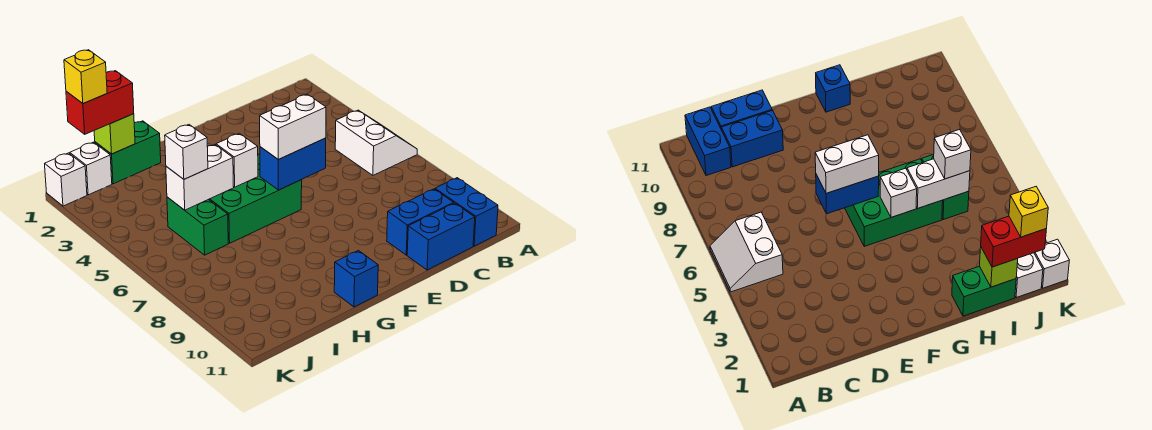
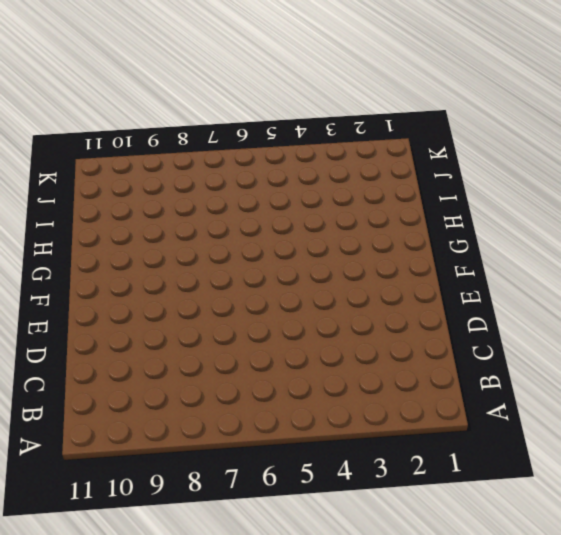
none -> white 2x2 slope [335,110,417,175]
none -> blue 1x2 brick [435,178,498,246]
none -> blue 1x2 brick [387,189,454,255]

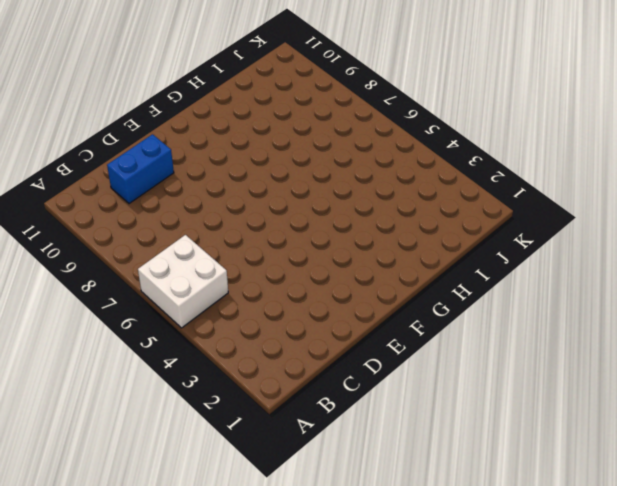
white 2x2 brick [138,235,228,328] -> white 2x2 slope [335,110,417,175]
none -> blue 1x2 brick [435,178,498,246]
none -> blue 1x2 brick [407,203,475,270]
none -> green 2x3 brick [209,154,302,243]

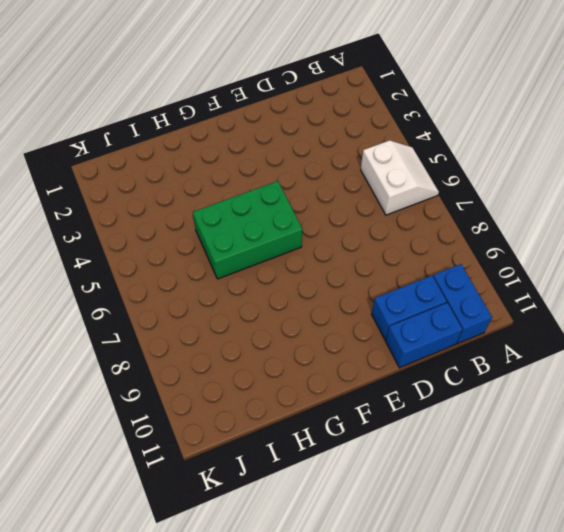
none -> blue 1x1 brick [334,251,378,307]
none -> green 1x2 brick [95,121,161,184]
none -> green 1x2 brick [167,197,228,255]

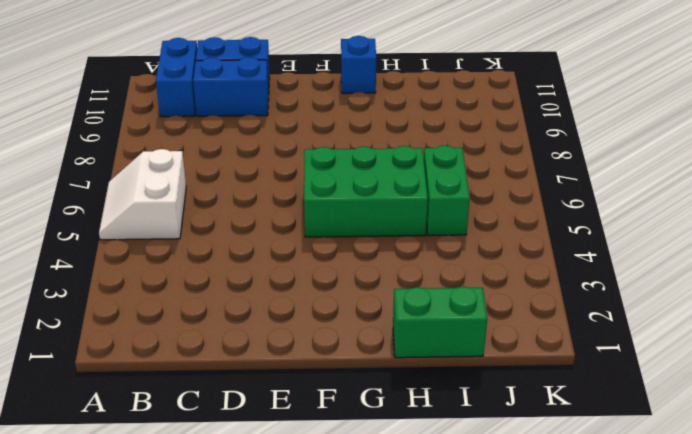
none -> white 1x1 brick [70,142,112,195]
none -> white 1x1 brick [45,153,87,206]
none -> blue 1x2 brick [260,138,326,190]

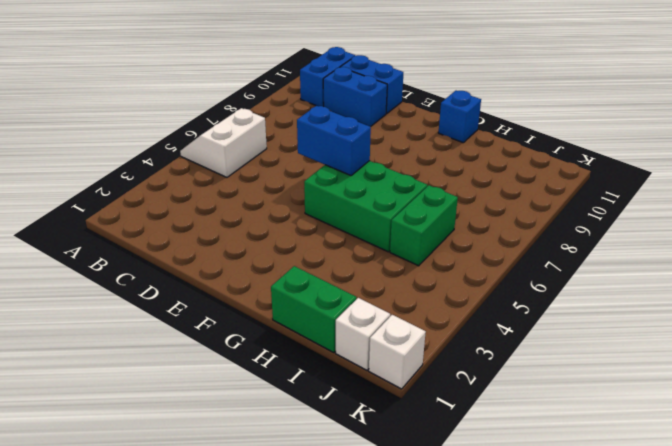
none -> white 1x1 brick [216,133,258,187]
none -> white 1x2 brick [166,144,234,210]
none -> lime 1x1 brick [94,114,135,154]

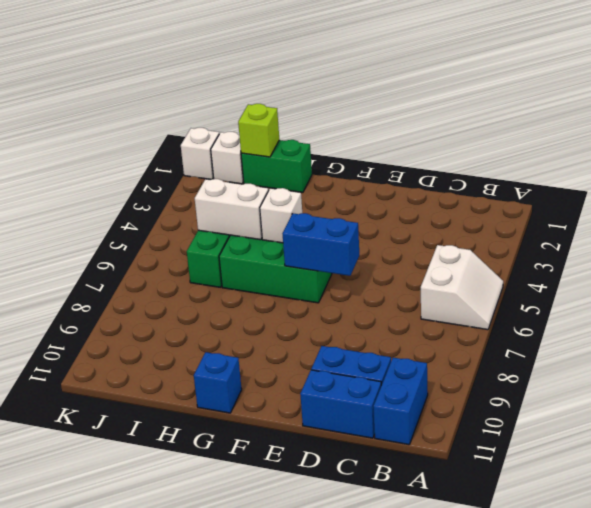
none -> white 1x2 brick [260,94,326,159]
none -> red 1x2 brick [66,71,134,134]
none -> white 1x1 brick [165,125,208,179]

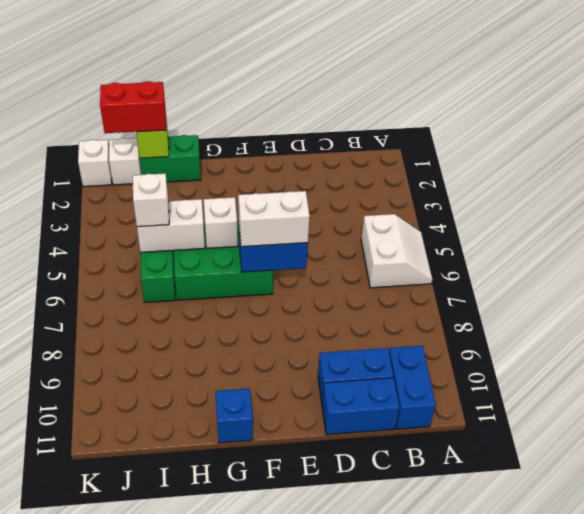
none -> yellow 1x1 brick [64,50,107,103]

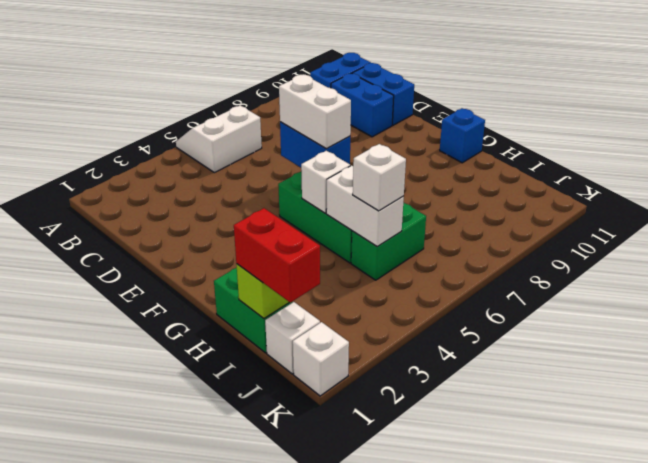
none -> yellow 1x1 brick [64,50,107,103]

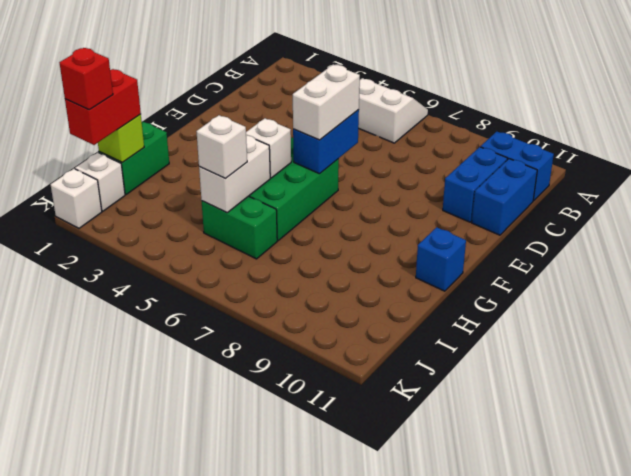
red 1x1 brick [60,48,113,110] -> yellow 1x1 brick [64,50,107,103]

